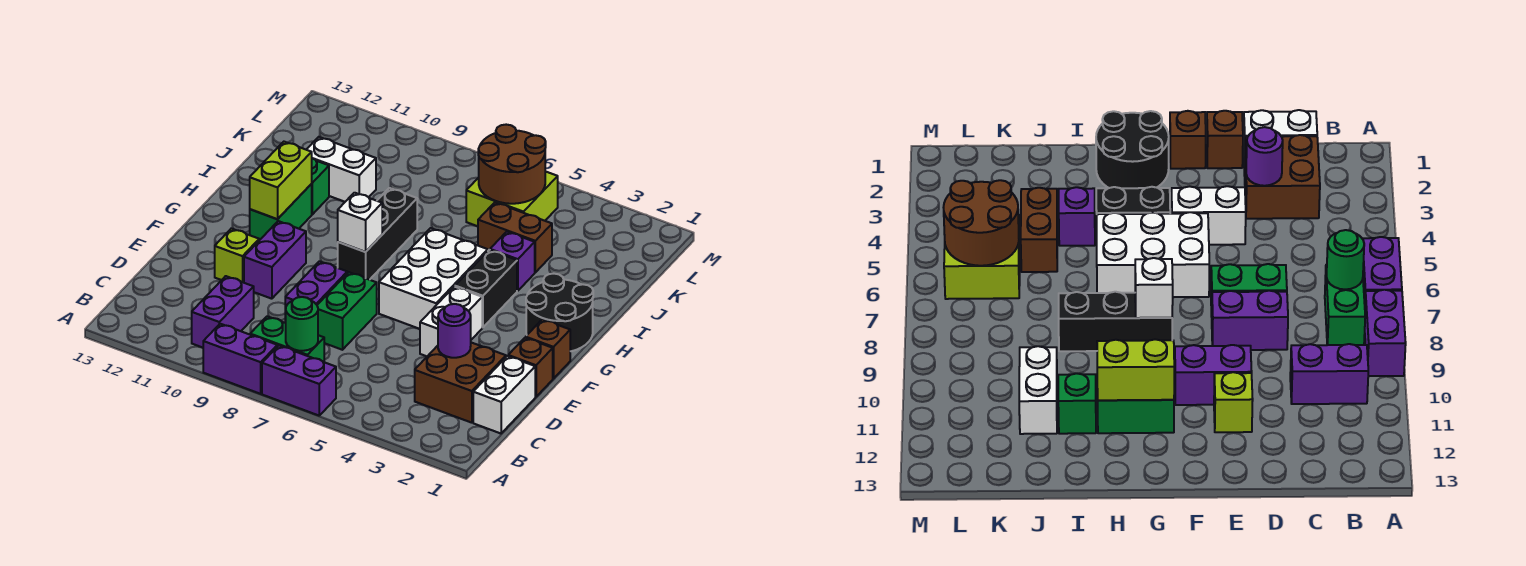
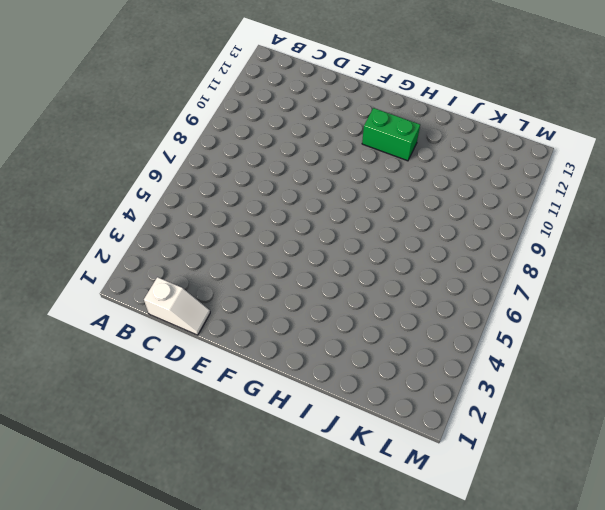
white 1x2 slope [144,277,210,335] -> white 1x2 brick [473,356,535,433]
none -> purple 1x2 brick [262,346,336,415]
none -> purple 1x2 brick [203,324,277,394]
none -> green 1x2 brick [250,316,324,362]

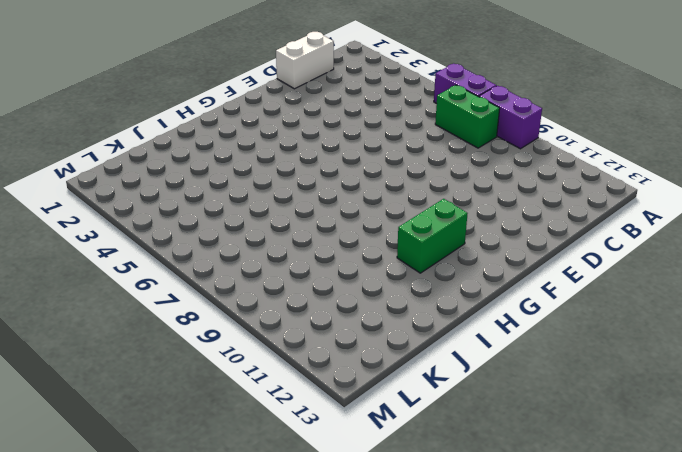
none -> purple 1x2 brick [192,276,254,348]
none -> brown 2x2 brick [415,343,506,423]
none -> green 1x2 brick [317,272,377,350]

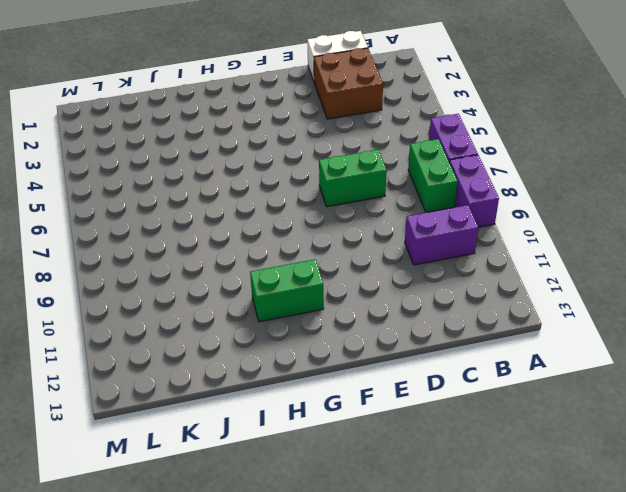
none -> purple 1x2 brick [285,261,347,323]
none -> brown 1x1 brick [508,338,553,397]
none -> white 1x2 brick [420,287,482,356]

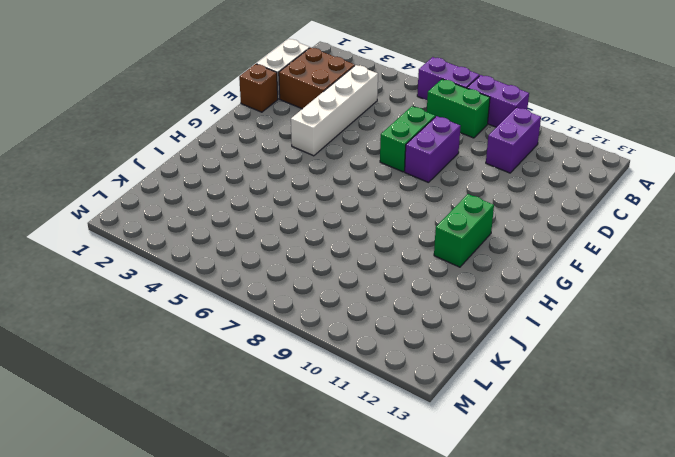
white 1x4 brick [291,65,378,156] -> white 1x2 brick [420,287,482,356]
none -> purple 1x2 brick [244,221,306,299]
none -> lime 1x1 brick [215,228,259,283]
none -> brown 1x1 brick [526,319,570,379]

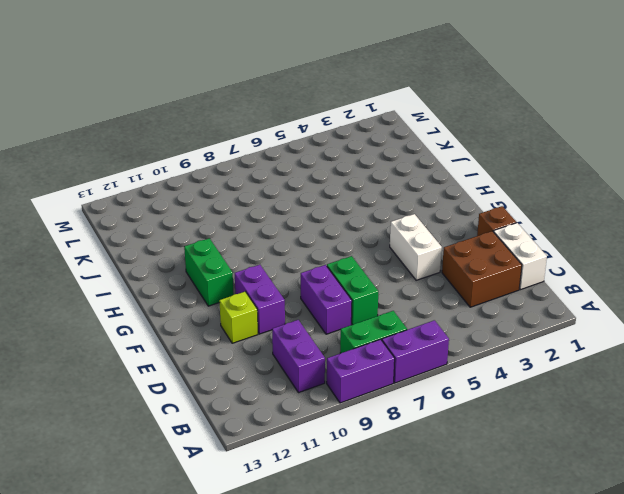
none -> brown 1x1 brick [526,319,570,379]
none -> white 2x3 brick [379,228,488,329]
none -> black 2x2 round brick [526,274,593,351]

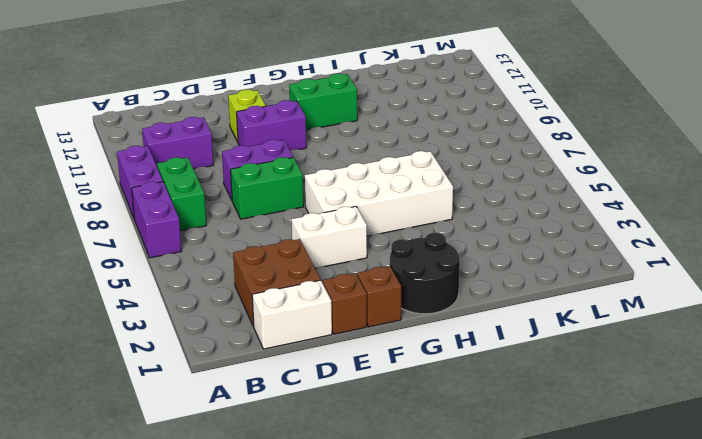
white 2x4 brick [305,151,453,236] -> white 2x3 brick [379,228,488,329]
none -> black 1x2 brick [455,250,517,327]
none -> black 1x3 brick [338,188,417,280]
none -> purple 1x1 brick [490,232,535,291]

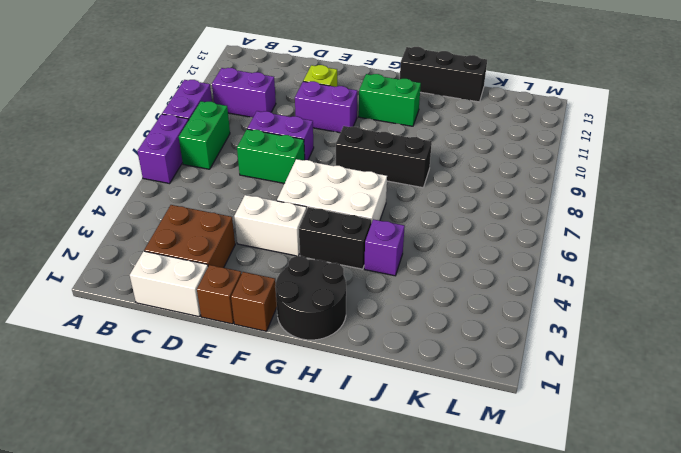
black 1x3 brick [400,47,487,102] -> none
none -> green 1x1 brick [312,158,329,214]
none -> brown 1x2 brick [478,202,552,272]
none -> white 1x2 brick [306,137,376,202]

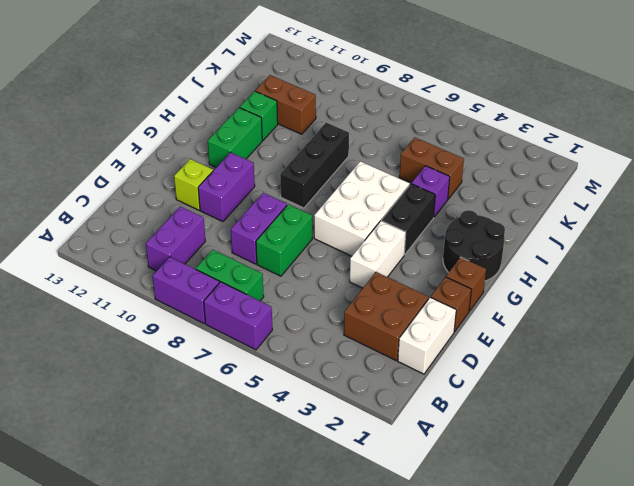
brown 1x2 brick [255,75,316,134] -> white 1x2 brick [306,137,376,202]
none -> lime 2x2 brick [466,171,558,226]
none -> green 1x1 round brick [286,297,318,351]
none -> purple 1x1 round brick [438,304,471,358]

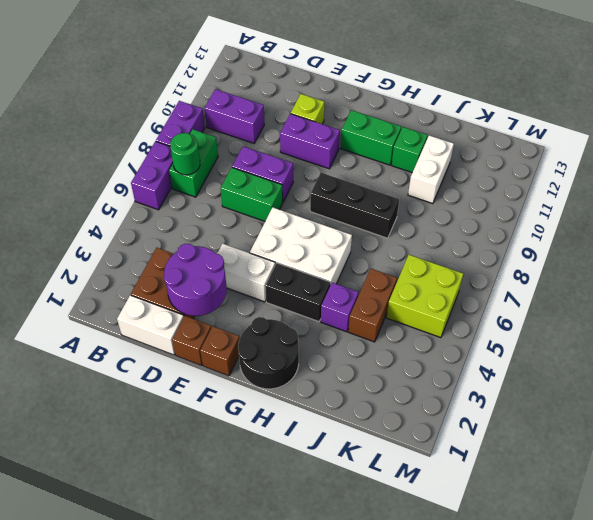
purple 2x2 round brick [164,244,227,316] -> purple 1x1 round brick [438,304,471,358]
none -> white 1x1 brick [338,193,382,252]
none -> lime 1x2 brick [250,142,312,219]
none -> brown 2x2 round brick [478,125,546,204]

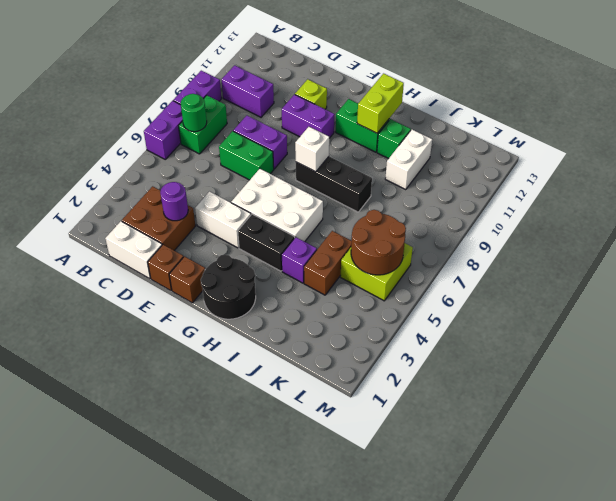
lime 1x2 brick [357,74,404,133] -> lime 1x2 brick turned to [250,142,312,219]

